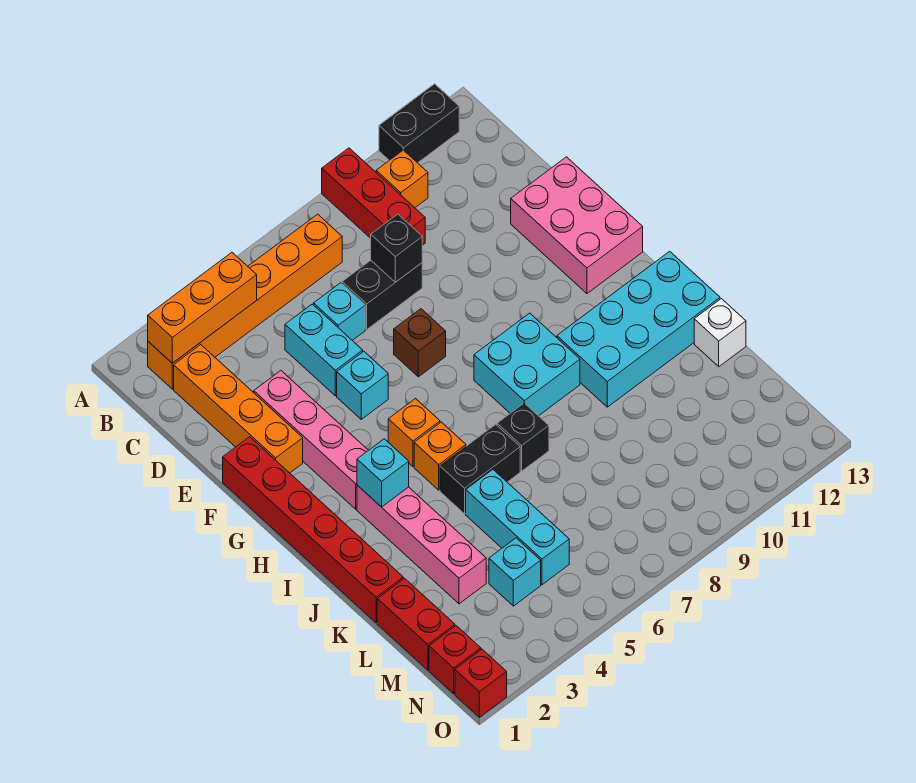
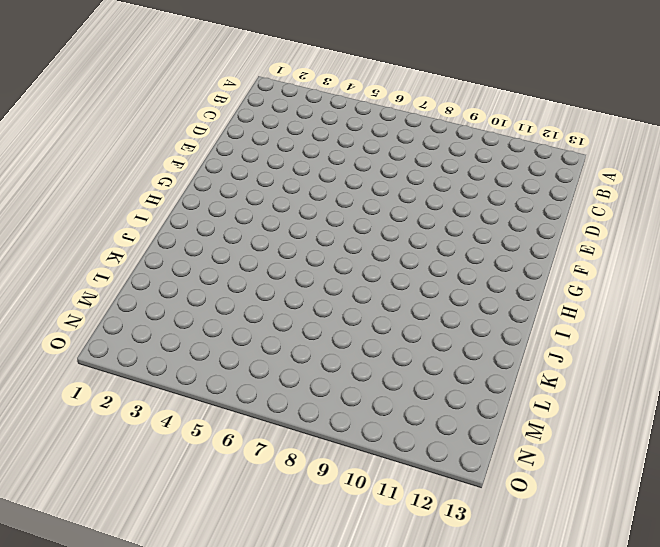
none -> red 1x3 brick [322,148,425,245]
none -> black 1x2 brick [379,84,459,163]
none -> orange 1x6 brick [148,214,342,389]

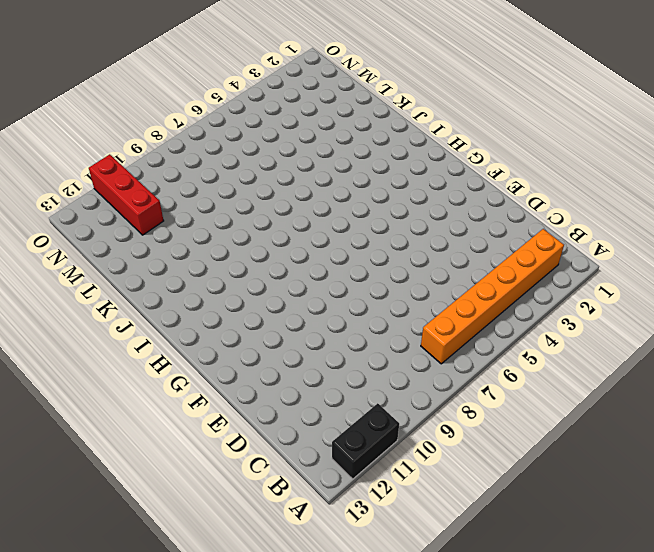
red 1x3 brick [89,154,164,235] -> red 1x3 brick moved to [322,148,425,245]
none -> orange 1x1 brick [376,150,428,208]
none -> orange 1x4 brick [174,345,303,473]
none -> cyan 1x2 brick [285,304,363,396]

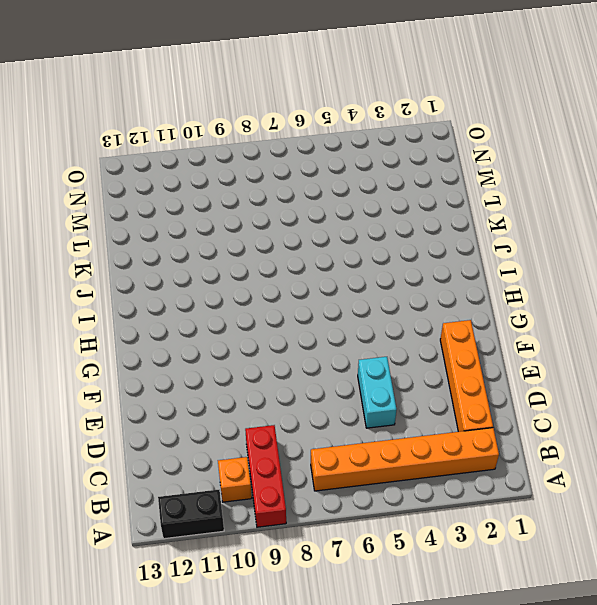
none -> cyan 1x1 brick [314,283,365,340]
none -> black 1x2 brick [342,260,422,329]
none -> pink 1x4 brick [254,371,368,509]

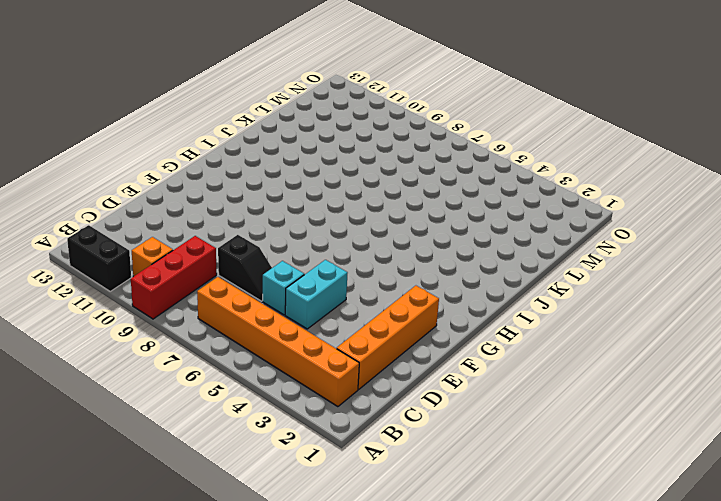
black 1x2 slope [218,235,272,301] -> black 1x2 brick [342,260,422,329]
none -> pink 1x4 brick [254,371,368,509]
none -> pink 2x3 brick [511,157,643,293]
none -> red 1x6 brick [223,437,403,623]

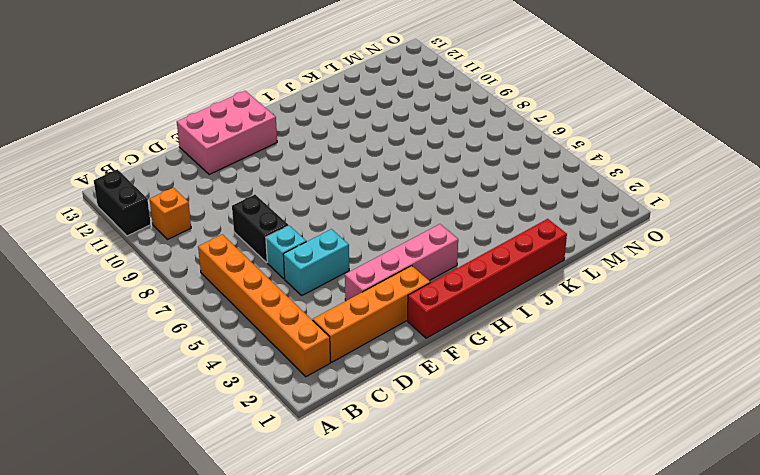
none -> red 1x3 brick [322,148,425,245]
none -> cyan 1x1 brick [337,351,388,419]
none -> brown 1x1 brick [394,309,446,377]

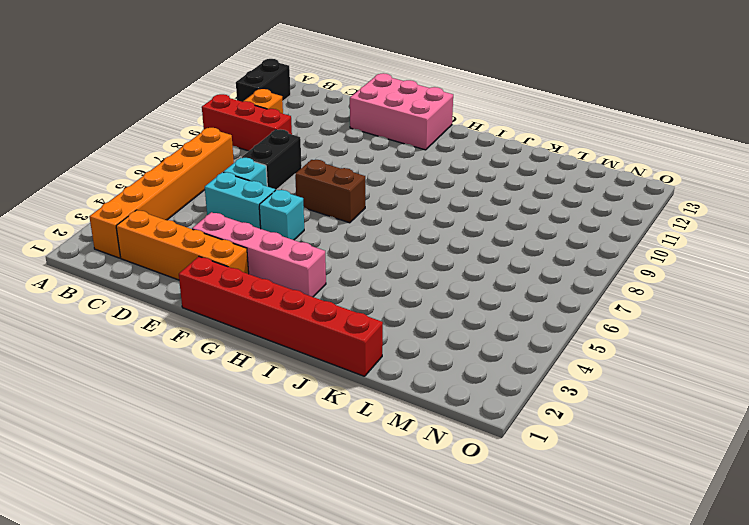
brown 1x2 brick [295,160,365,223] -> brown 1x1 brick [394,309,446,377]
none -> orange 1x1 brick [388,399,440,467]
none -> cyan 2x2 brick [474,313,580,416]
none -> pink 1x4 brick [357,485,486,604]

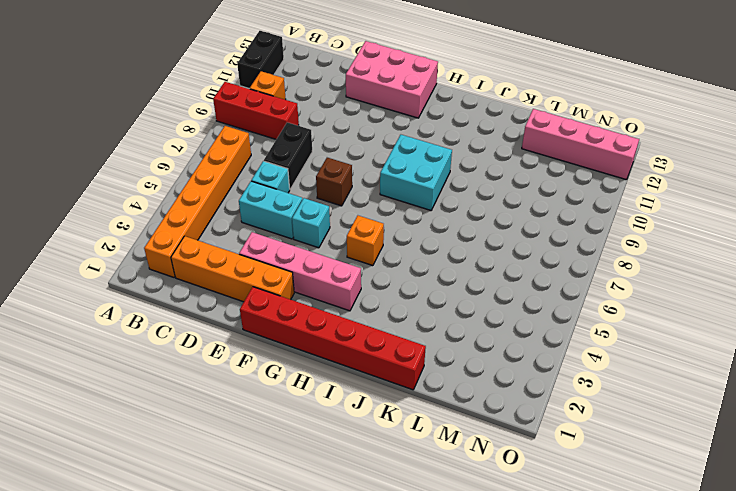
pink 1x4 brick [522,109,639,180] -> pink 1x4 brick moved to [357,485,486,604]
none -> orange 1x1 brick [414,422,466,490]
none -> cyan 2x4 brick [557,251,720,407]
none -> black 1x2 brick [440,424,520,514]

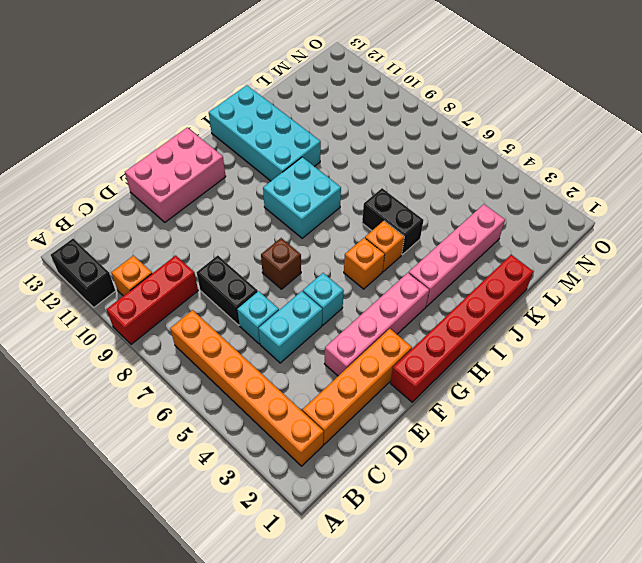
none -> black 1x1 brick [497,403,549,471]
none -> cyan 1x3 brick [466,470,569,585]
none -> white 1x1 brick [694,299,746,367]

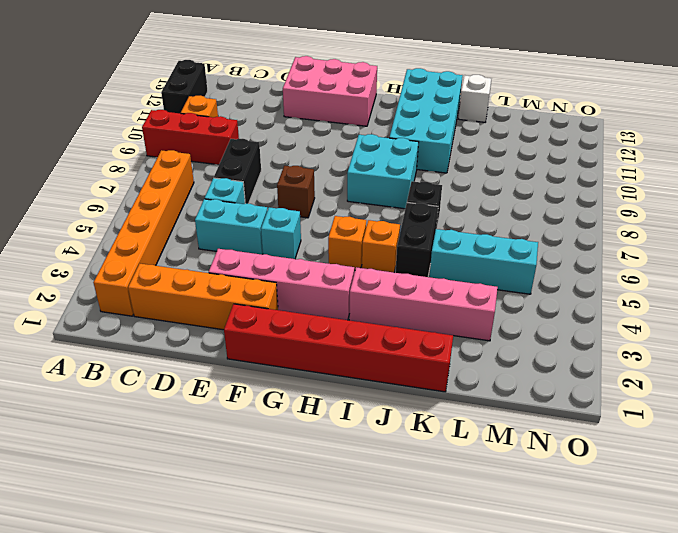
none -> red 1x2 brick [377,578,455,670]
none -> cyan 1x1 brick [489,538,541,606]
none -> red 1x1 brick [429,626,481,694]

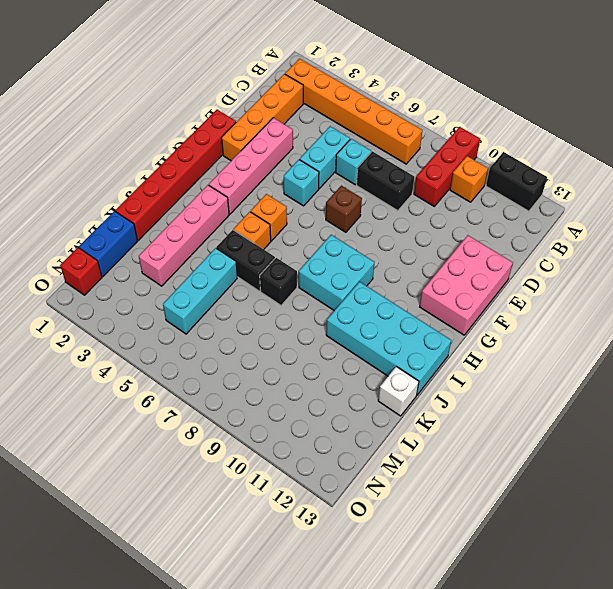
blue 1x2 brick [79,211,138,277] -> red 1x2 brick [377,578,455,670]
none -> cyan 1x1 brick [489,538,541,606]
none -> red 1x1 brick [455,649,507,717]
none -> orange 1x3 brick [148,253,257,363]

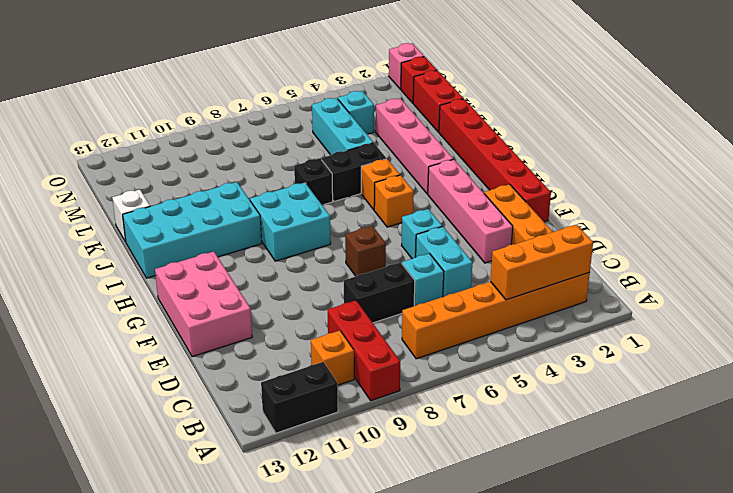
pink 1x1 brick [389,43,424,89] -> red 1x1 brick [455,649,507,717]
none -> black 1x1 brick [371,214,422,282]
none -> cyan 1x1 brick [357,439,409,507]

